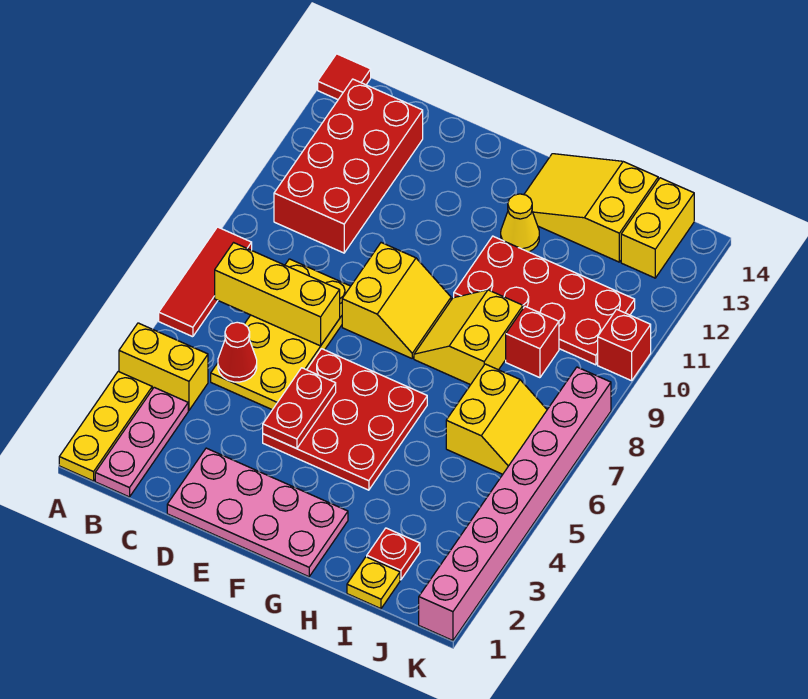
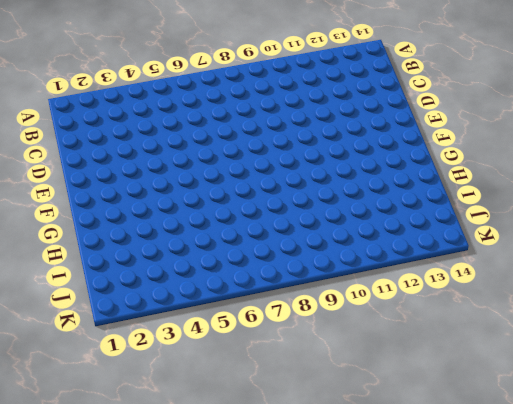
none -> yellow 1x3 plate [59,372,152,481]
none -> yellow 1x2 brick [119,323,208,410]
none -> red 1x3 tile [159,227,252,337]

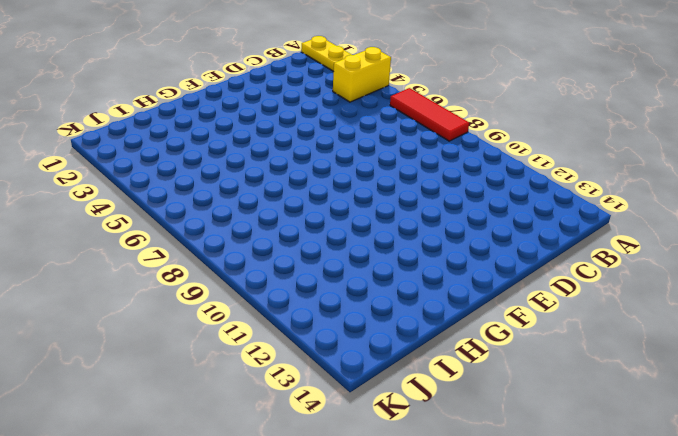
none -> red 1x1 tile [318,54,371,99]
none -> pink 1x3 plate [95,387,188,497]
none -> red 2x4 brick [274,79,423,253]

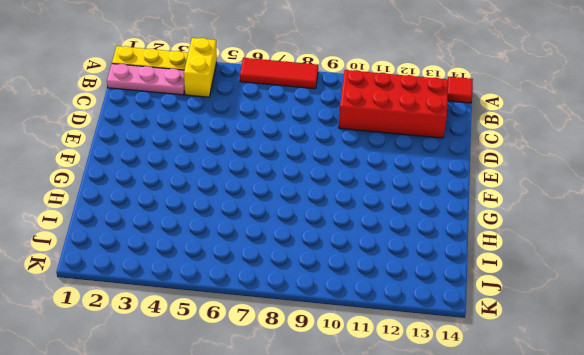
none -> yellow 2x4 plate [211,259,351,410]
none -> pink 2x4 plate [167,448,348,577]
none -> red 3x3 plate [263,349,427,490]

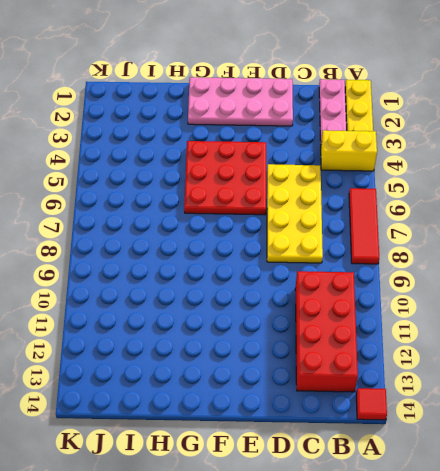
none -> yellow 2x2 slope [342,243,451,358]
none -> yellow 2x2 slope [414,290,523,385]
none -> red 2x4 plate [454,236,635,365]

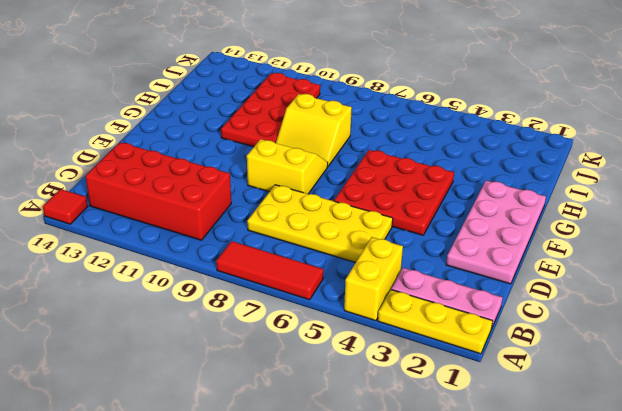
none -> yellow 1x1 cone [501,194,539,252]
none -> yellow 2x3 slope [524,154,658,262]
none -> yellow 1x1 plate [347,557,400,609]

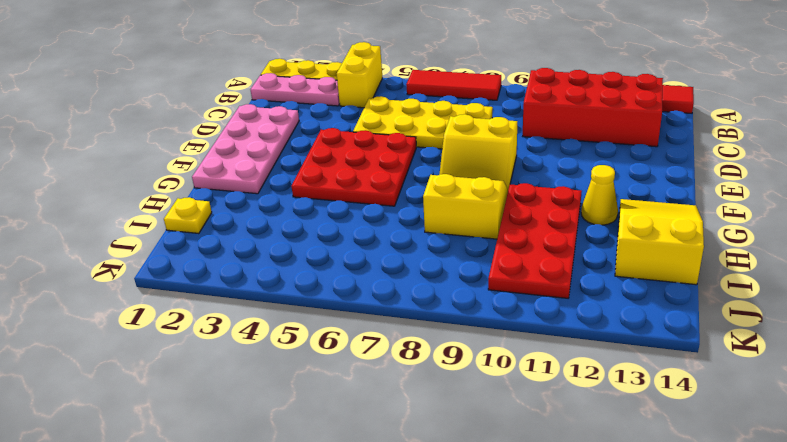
none -> red 1x1 plate [367,528,420,580]
none -> yellow 2x2 slope [446,364,547,474]
none -> red 1x1 brick [506,306,559,378]

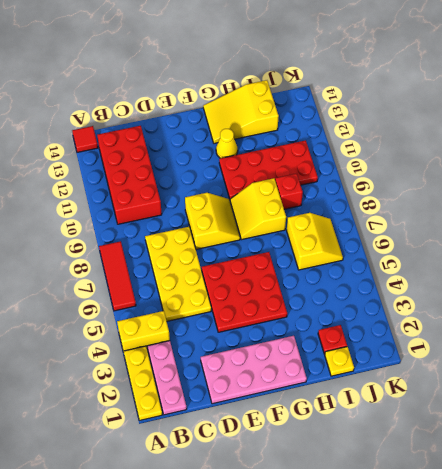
none -> yellow 1x2 brick [621,178,694,278]
none -> pink 1x8 brick [419,367,611,641]
none -> red 1x1 brick [598,309,651,381]

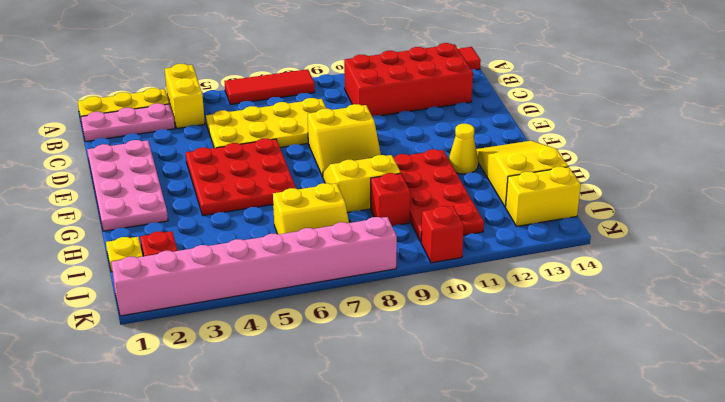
none -> yellow 1x3 brick [215,243,340,346]
none -> red 1x1 cone [218,322,257,382]
none -> red 1x2 plate [263,368,336,449]

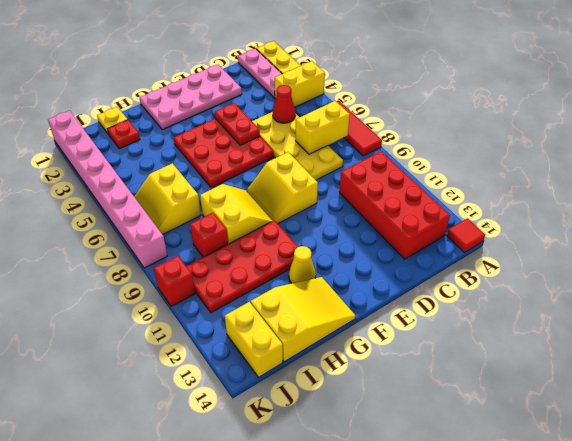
yellow 1x2 brick [295,101,350,154] -> yellow 1x3 brick [215,243,340,346]

